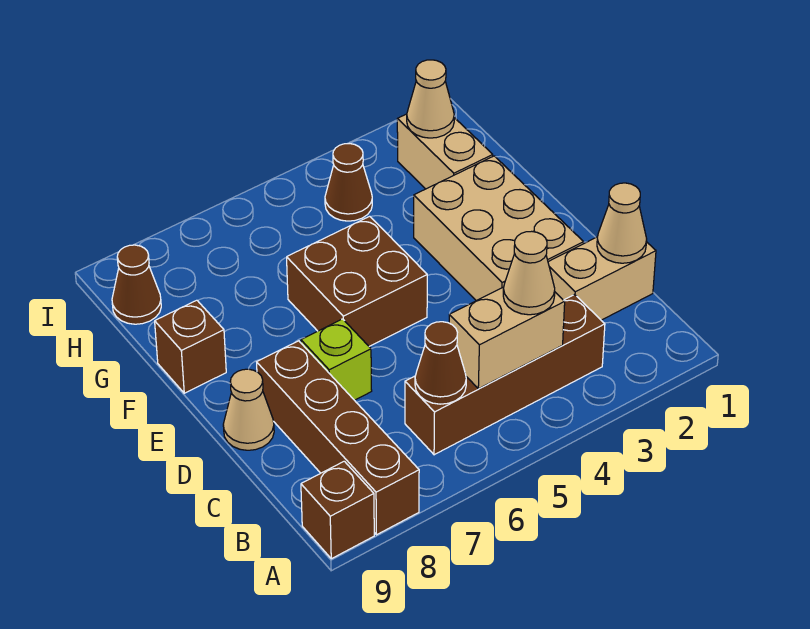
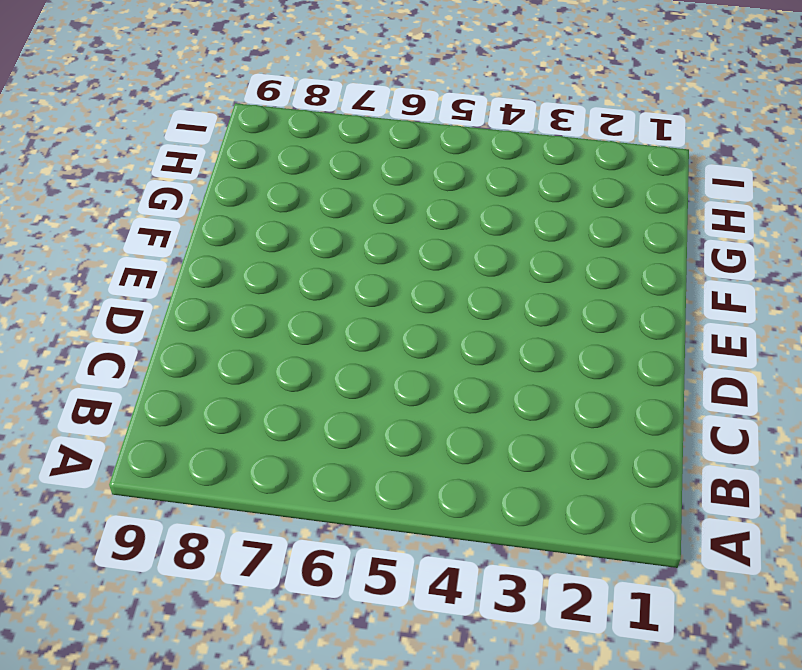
none -> brown 1x4 brick [257,341,419,535]
none -> brown 1x1 brick [301,461,374,559]
none -> brown 1x4 brick [405,295,605,455]

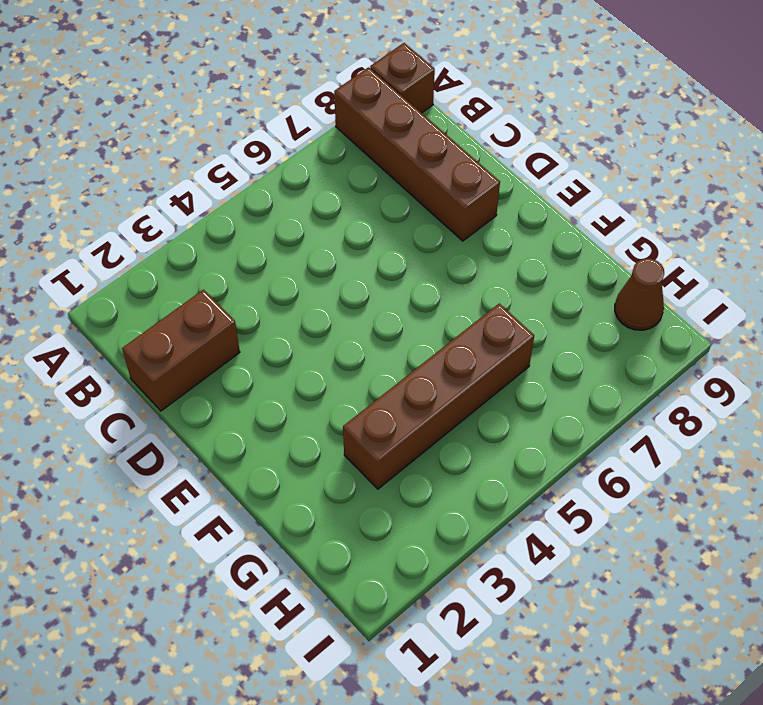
brown 1x2 brick [122,290,240,411] -> tan 1x2 brick [548,237,656,320]
brown 1x4 brick [343,303,534,489] -> brown 1x4 brick moved to [405,295,605,455]
none -> tan 2x3 brick [414,156,584,301]
none -> lime 1x1 brick [301,319,372,400]
none -> tan 1x1 cone [223,369,274,450]

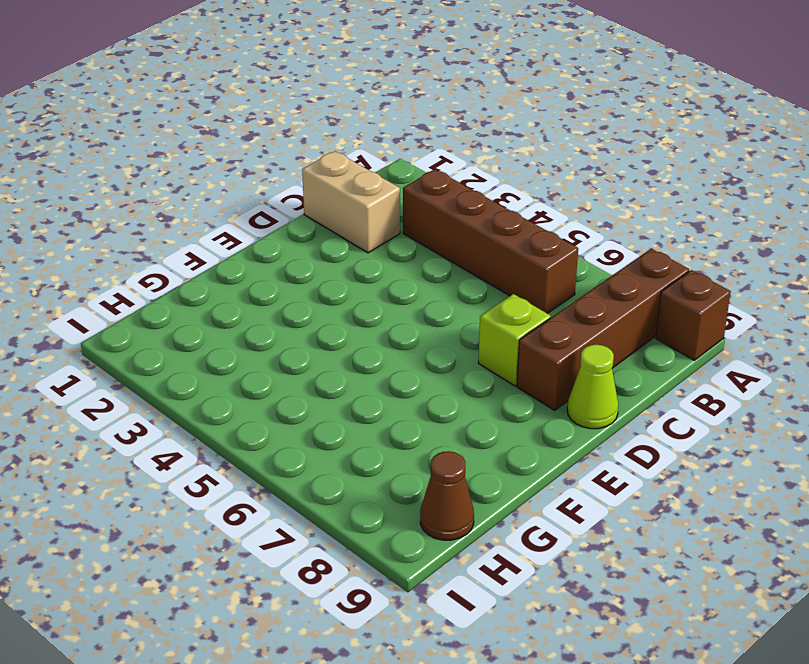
lime 1x1 cone [567,345,618,429] -> tan 1x1 cone [223,369,274,450]
none -> tan 2x3 brick [414,156,584,301]
none -> brown 2x2 brick [287,216,427,346]
none -> brown 1x1 brick [155,300,226,393]

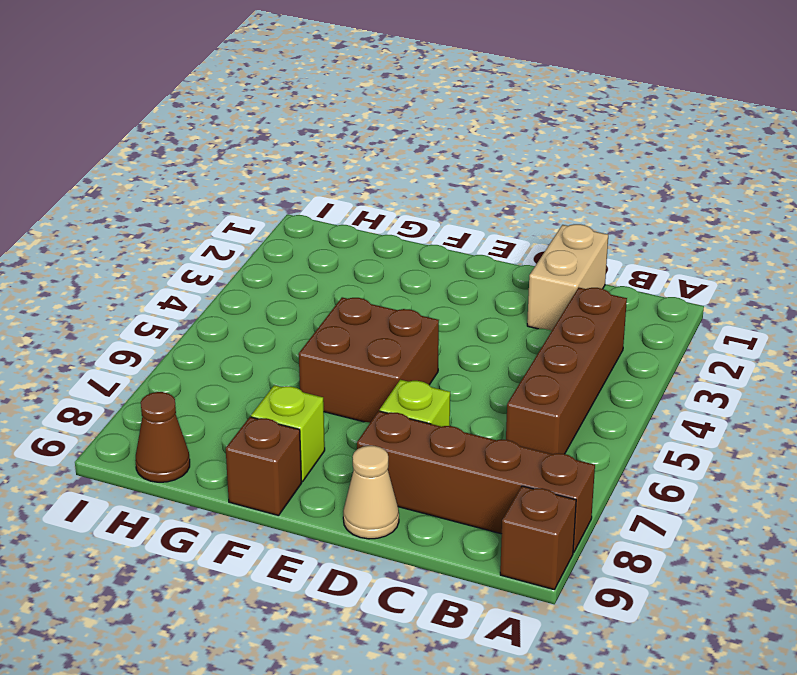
lime 1x1 brick [251,385,325,482] -> none
none -> tan 2x3 brick [414,156,584,301]
none -> tan 1x2 brick [397,114,493,189]
none -> brown 1x1 cone [325,144,372,221]

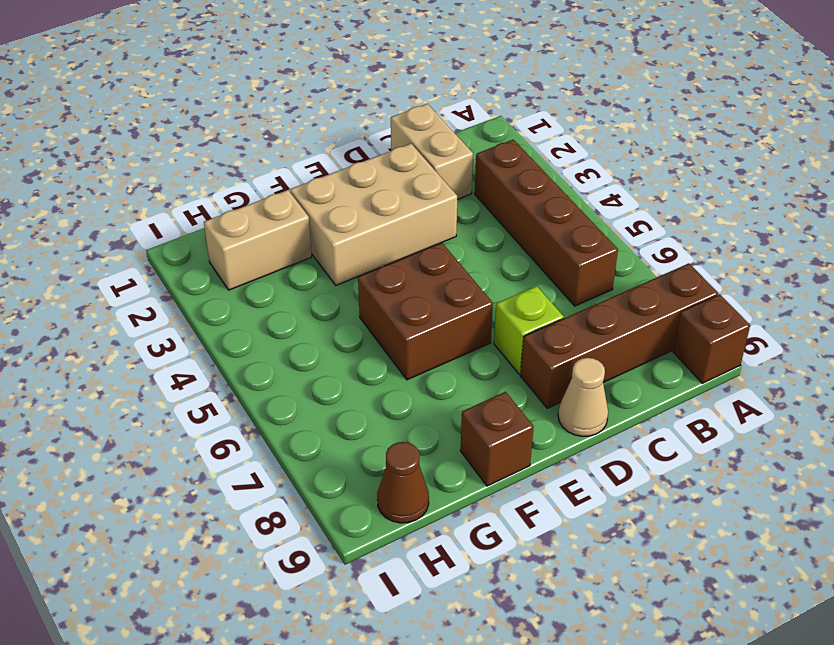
none -> brown 1x1 cone [325,144,372,221]
none -> tan 1x2 brick [449,287,565,389]
none -> brown 1x1 cone [415,322,466,404]

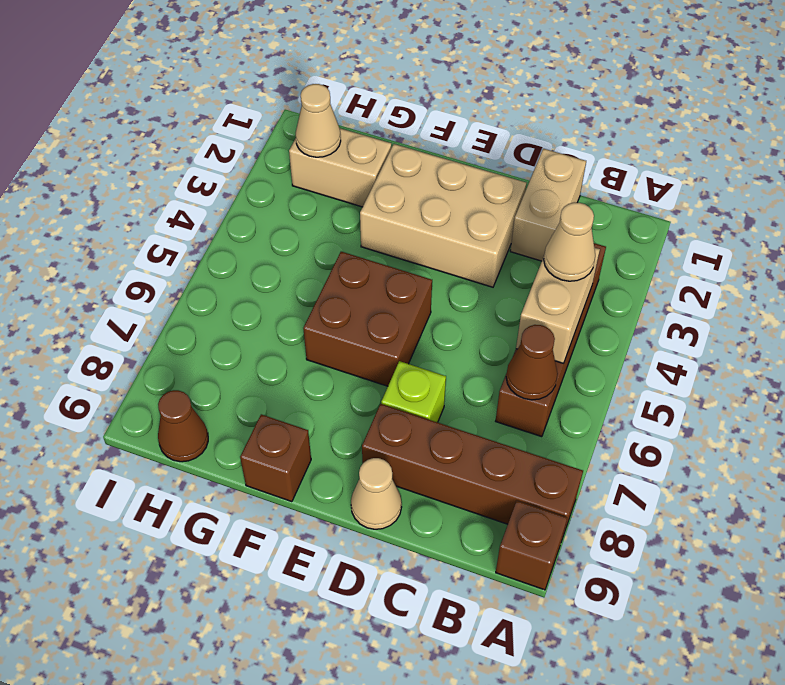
none -> brown 1x1 cone [325,144,372,221]
none -> tan 1x1 cone [597,183,647,263]

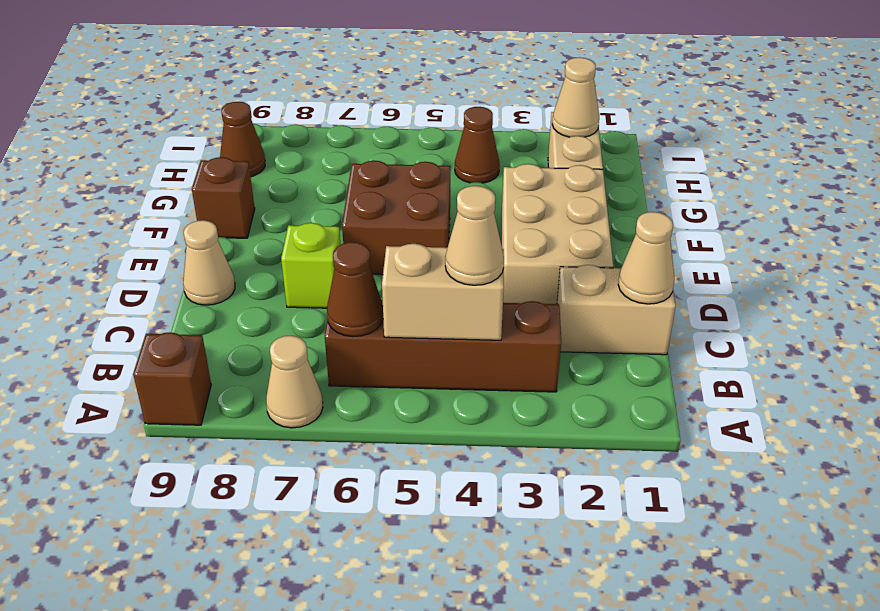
tan 1x1 cone [266,336,323,428] -> none
none -> brown 1x4 brick [257,341,419,535]

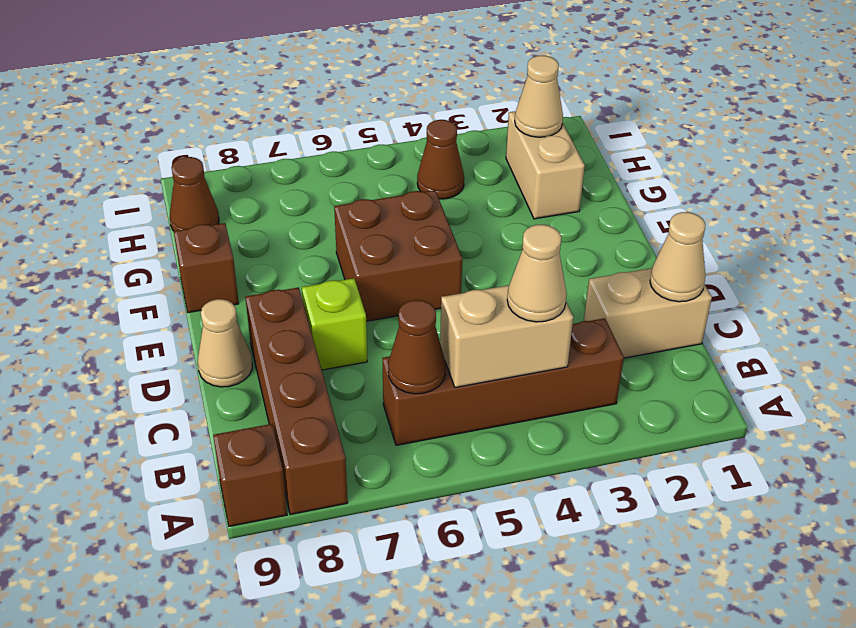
none -> tan 2x3 brick [414,156,584,301]

